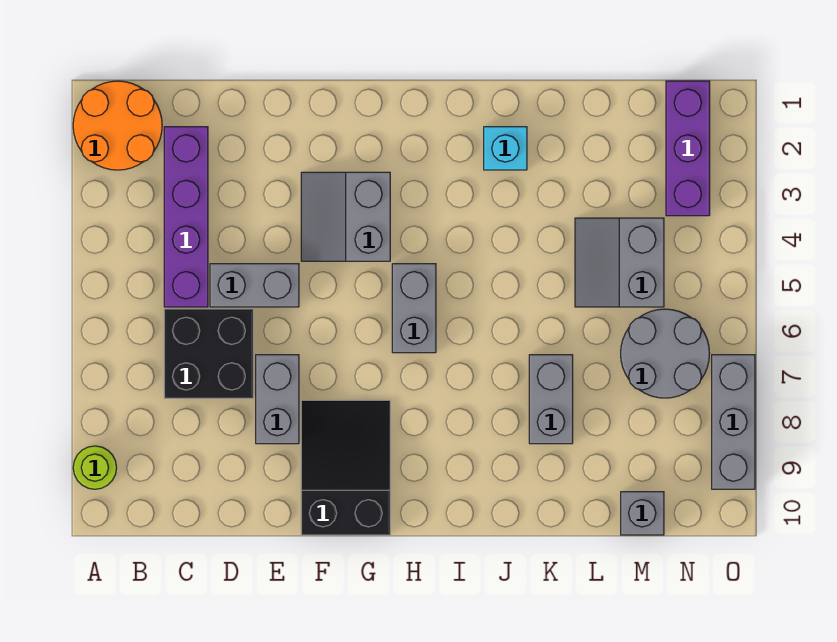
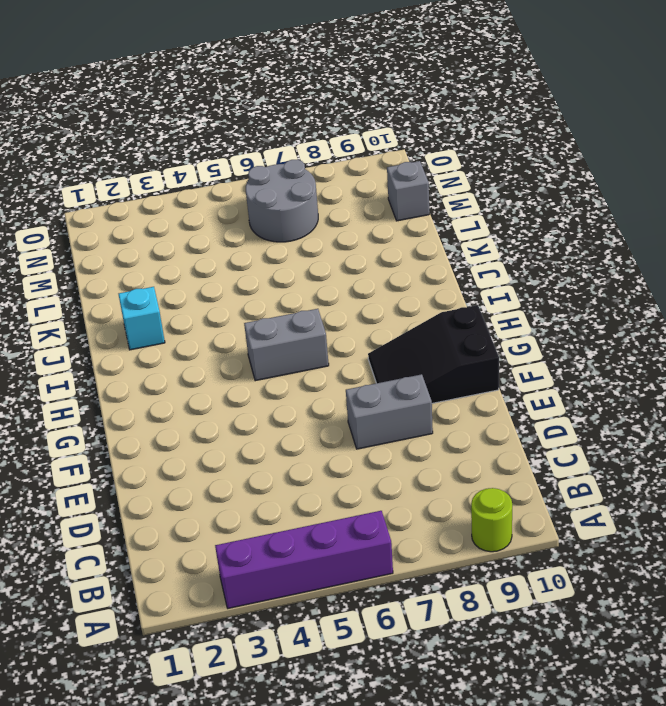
purple 1x4 brick [215,511,393,608] -> purple 1x4 brick moved to [164,127,208,307]
none -> orange 2x2 round brick [73,81,162,170]
none -> black 2x2 brick [164,309,253,398]
none -> grey 1x2 brick [210,264,299,307]

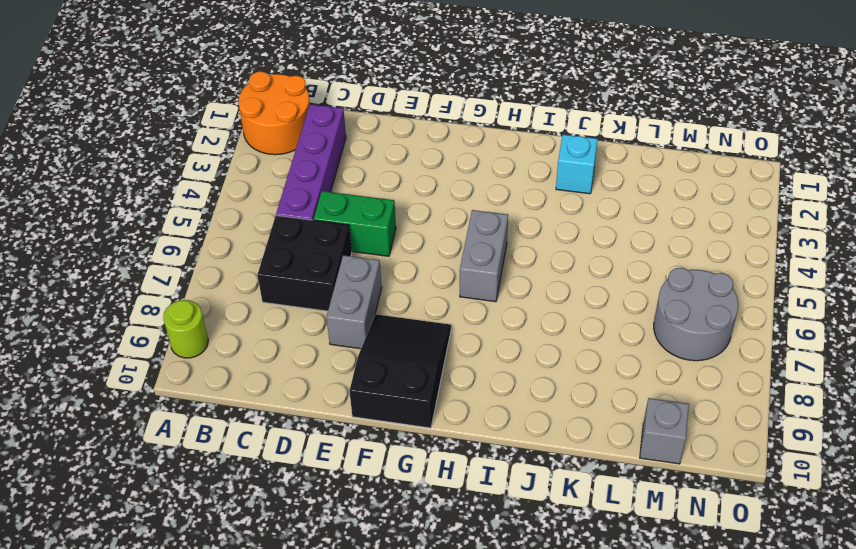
green 1x2 brick [314,191,396,256] -> grey 1x2 brick [210,264,299,307]
none -> grey 2x2 slope [301,172,390,261]
none -> grey 1x2 brick [529,355,573,444]
none -> grey 2x2 slope [575,218,664,307]

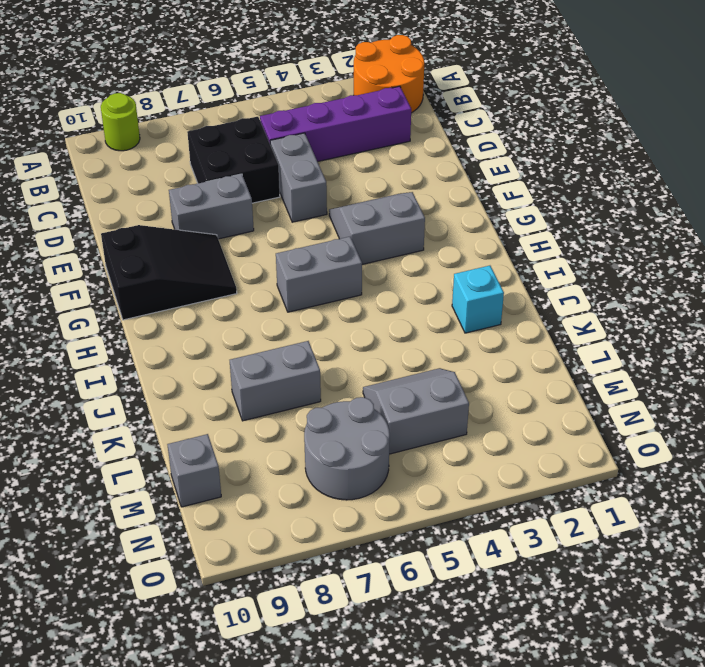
none -> purple 1x3 brick [666,81,710,216]
none -> grey 1x3 brick [712,355,755,489]

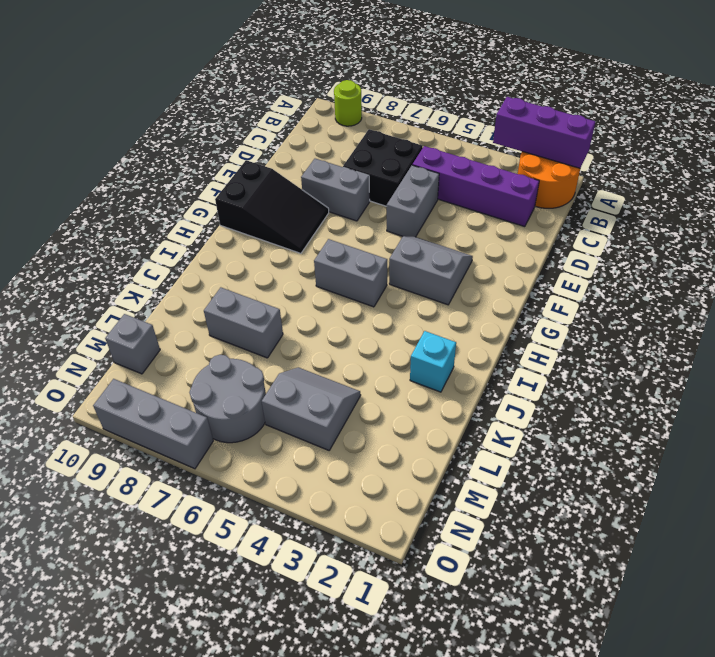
purple 1x3 brick [493,97,596,168] -> purple 1x3 brick moved to [666,81,710,216]

